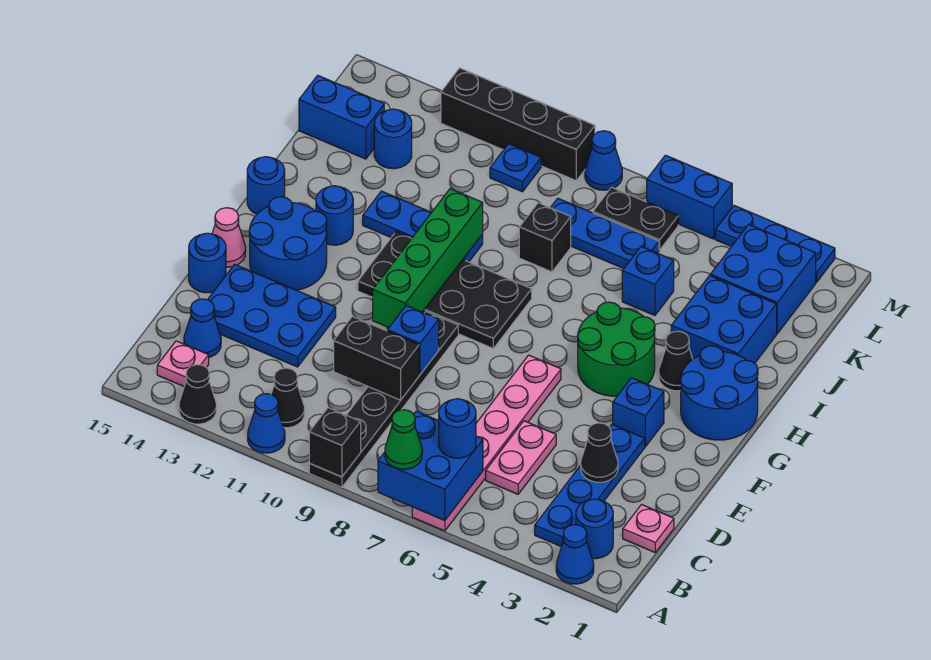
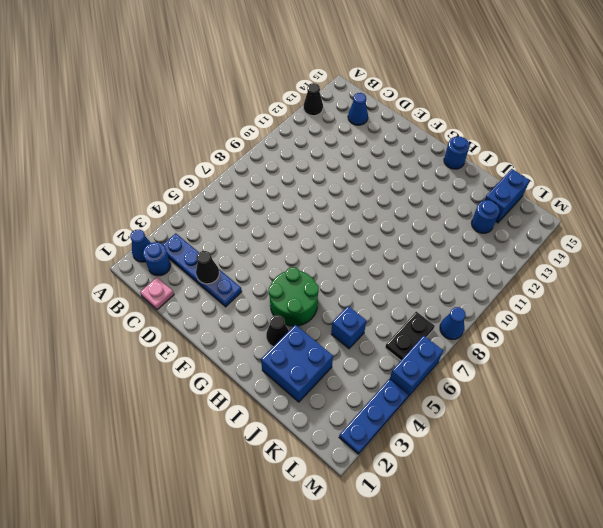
none -> pink 1x6 plate [412,355,561,531]
none -> black 1x6 plate [309,312,458,487]
none -> blue 1x1 cone [248,394,285,453]
none -> black 1x1 cone [271,368,305,428]

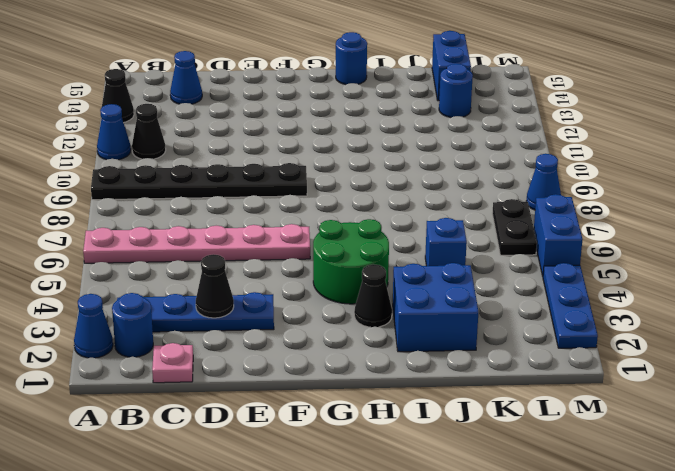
none -> pink 1x1 plate [157,341,209,386]
none -> pink 1x2 plate [486,421,556,494]
none -> blue 2x3 plate [208,264,336,367]
none -> blue 1x1 round brick [189,233,226,293]

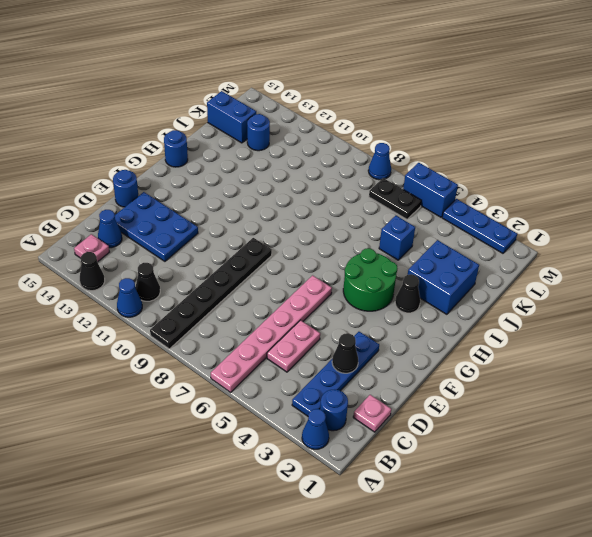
none -> blue 1x1 brick [613,378,664,447]
none -> blue 2x2 round brick [249,197,327,290]
none -> pink 1x1 cone [212,208,246,267]
none -> blue 2x2 round brick [680,346,758,440]

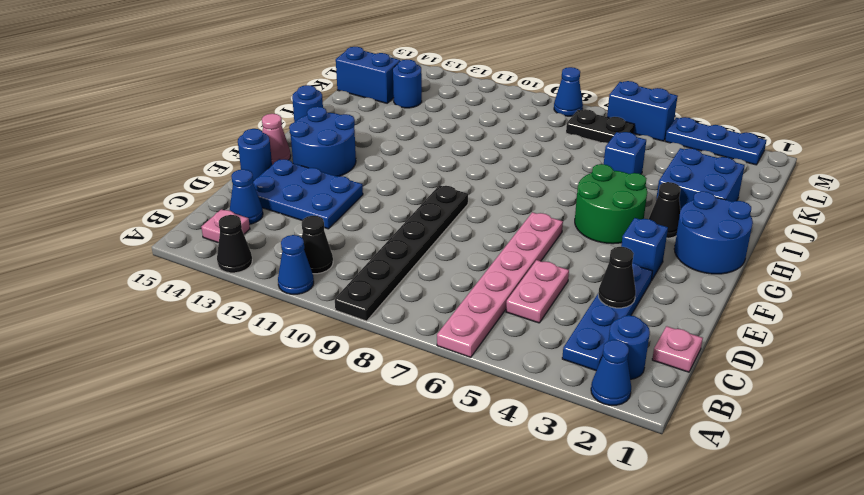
none -> black 2x4 plate [358,231,532,348]
none -> blue 1x1 round brick [316,186,353,245]
none -> blue 1x3 plate [363,191,483,262]
none -> black 1x1 brick [519,203,571,272]

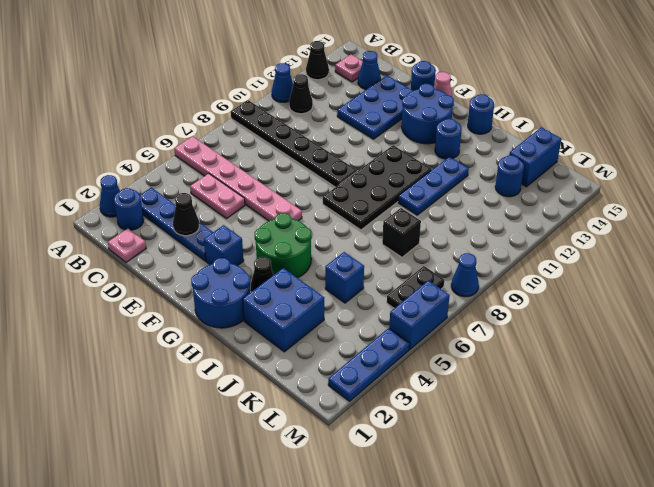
none -> blue 2x2 brick [710,225,816,333]
none -> blue 1x3 plate [550,198,659,269]
none -> blue 1x1 plate [490,144,541,192]
none -> black 1x4 brick [441,68,595,181]

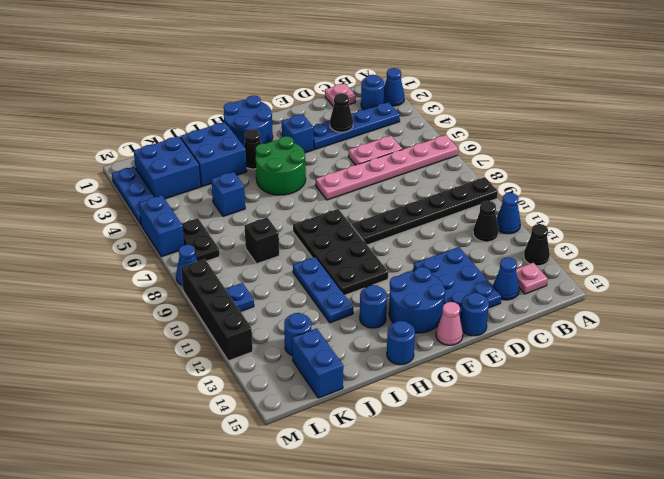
none -> blue 1x3 plate [550,198,659,269]
none -> blue 2x2 brick [378,411,483,521]
none -> black 1x1 brick [309,408,361,477]
none -> black 1x2 brick [334,316,419,400]

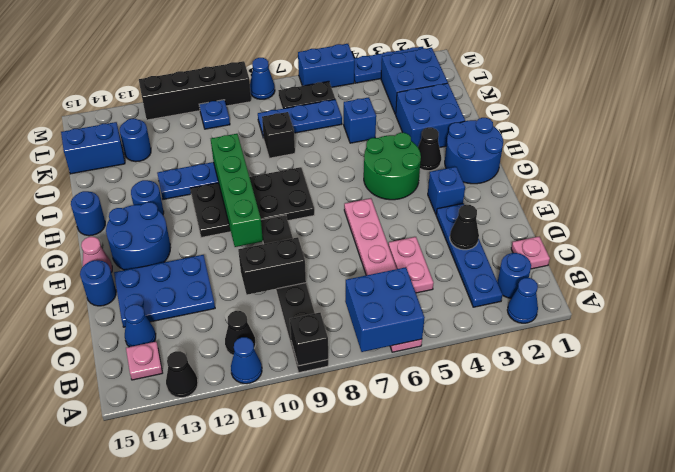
none -> blue 1x1 brick [387,305,439,374]
none -> green 1x1 cone [385,410,422,469]
none -> blue 1x1 round brick [439,399,476,458]

